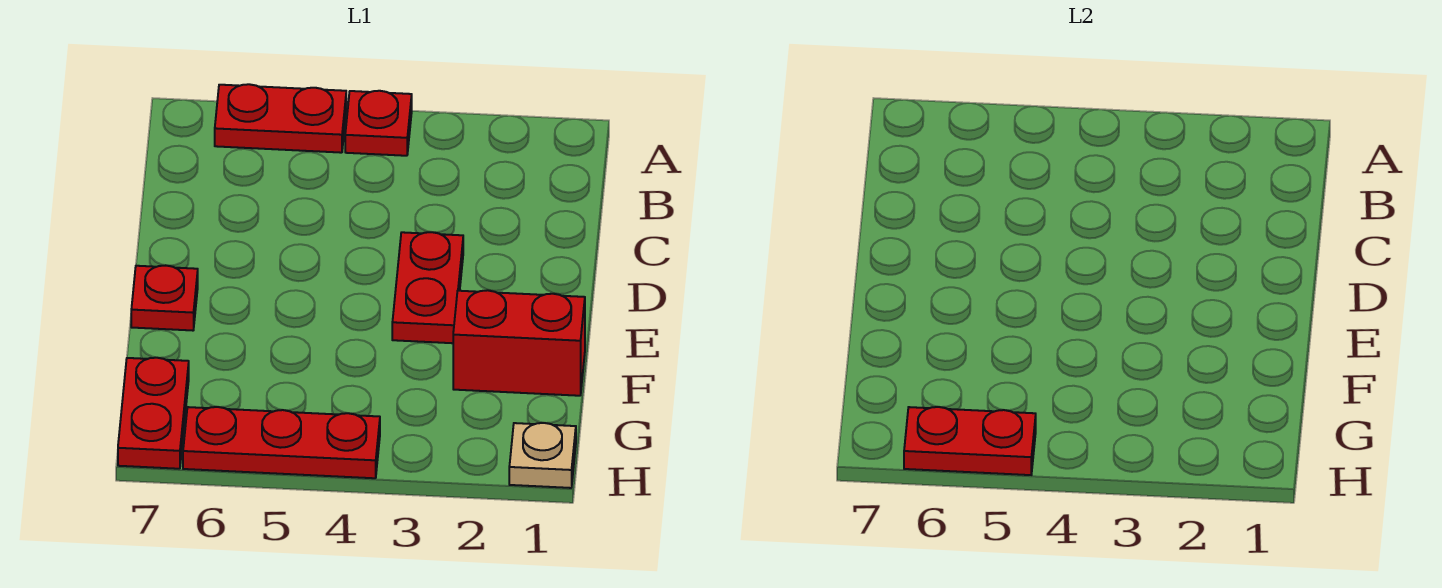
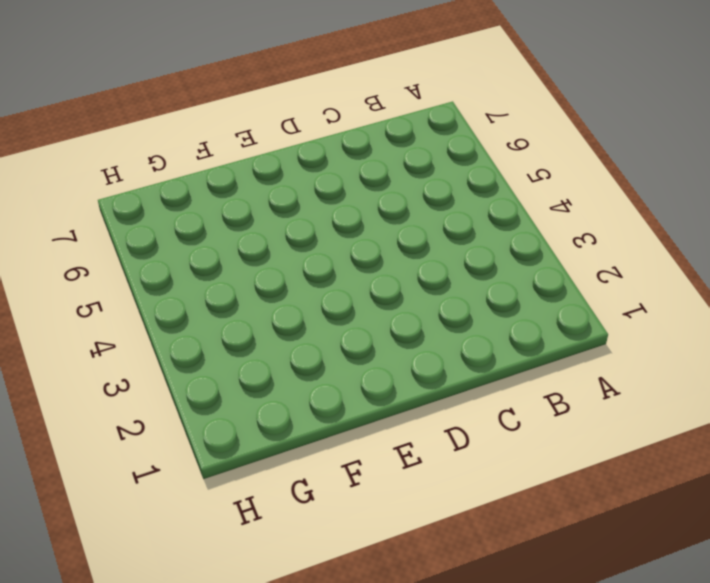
none -> red 1x1 plate [345,91,412,156]
none -> red 1x2 plate [215,84,346,153]

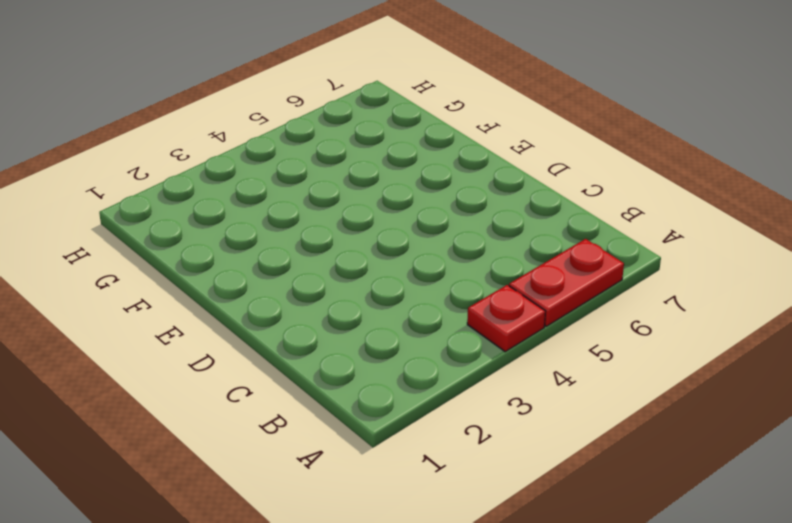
none -> red 1x2 plate [392,232,463,343]
none -> red 1x1 plate [131,265,198,331]

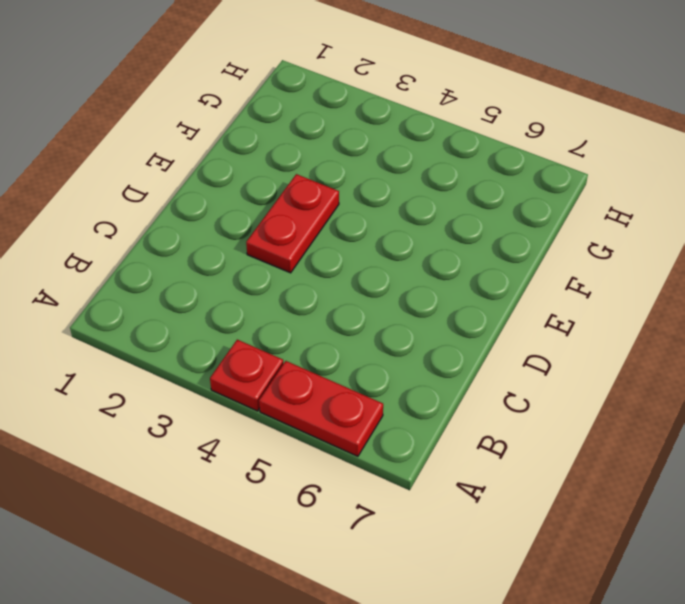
none -> red 1x1 plate [131,265,198,331]
none -> red 1x2 brick [453,290,585,396]

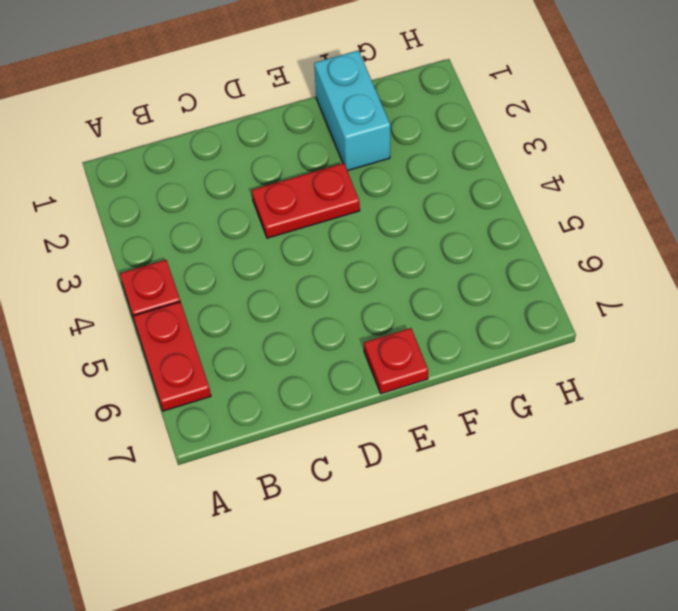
cyan 1x2 brick [314,50,390,171] -> red 1x2 brick [453,290,585,396]
none -> red 1x2 plate [118,358,189,469]
none -> tan 1x1 plate [509,423,576,488]

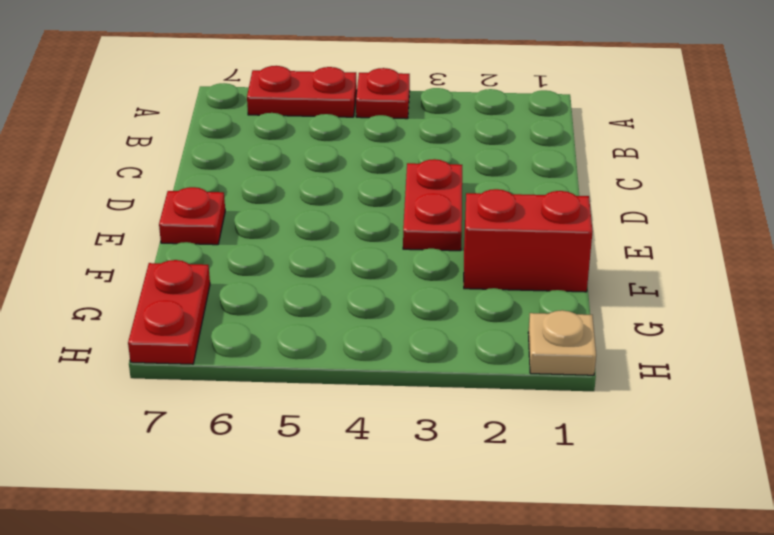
none -> red 1x3 plate [183,407,380,478]
none -> red 1x2 plate [904,407,1036,475]

